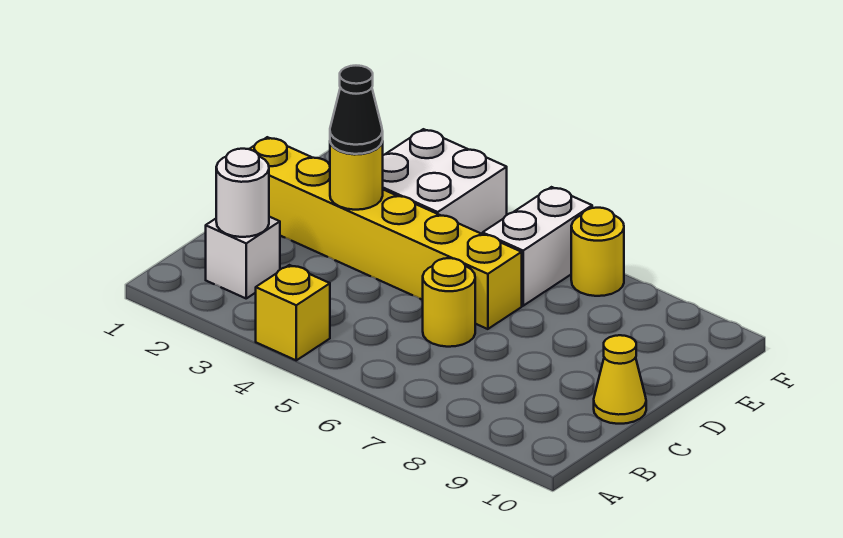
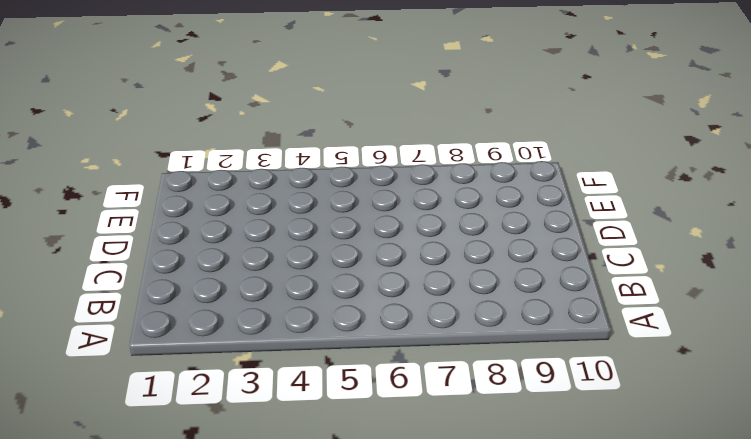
none -> yellow 1x1 brick [256,265,330,360]
none -> white 1x1 brick [206,217,280,298]

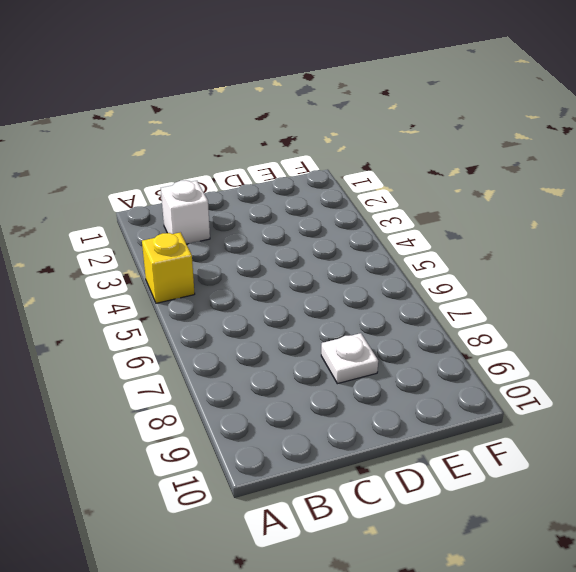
white 1x1 plate [321,333,378,384] -> none
none -> yellow 1x1 round brick [423,258,475,347]
none -> yellow 1x1 cone [594,335,646,424]

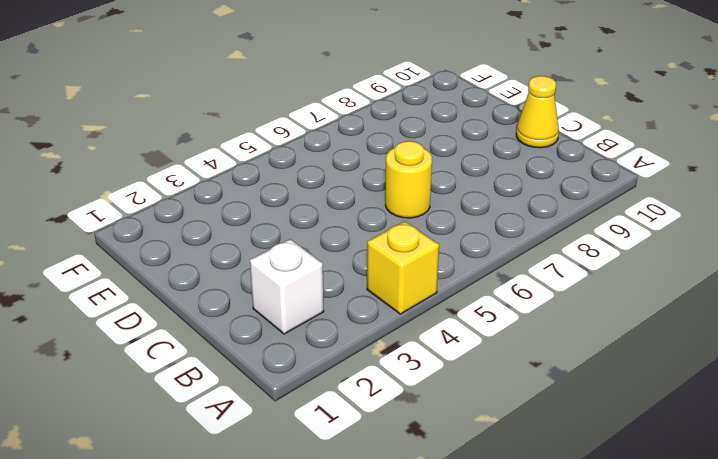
none -> yellow 1x6 brick [250,137,522,329]
none -> white 2x2 brick [383,129,507,234]

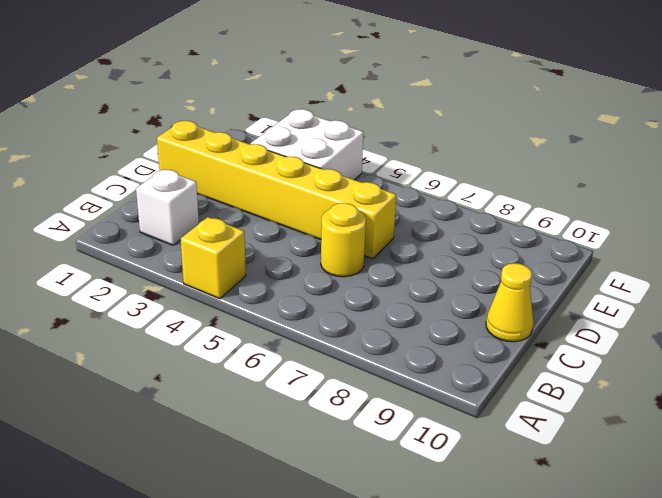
none -> white 1x2 brick [483,187,592,306]
none -> yellow 1x1 round brick [571,208,624,296]

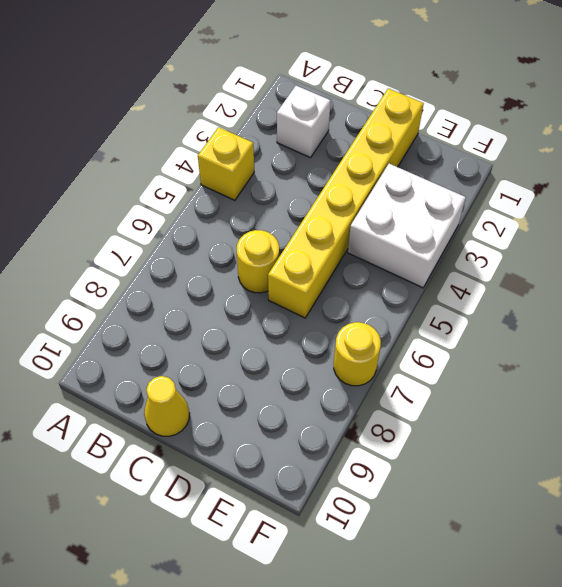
none -> white 1x2 brick [483,187,592,306]
none -> white 1x1 round brick [216,149,269,237]

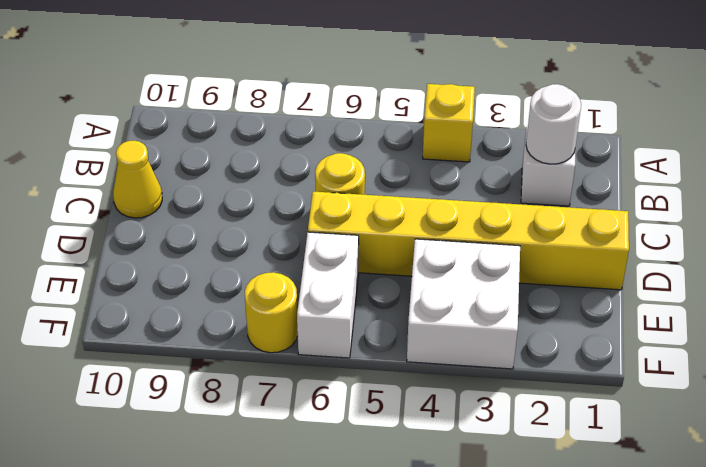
none -> yellow 1x1 round brick [330,141,383,210]
none -> black 1x1 cone [330,66,383,154]

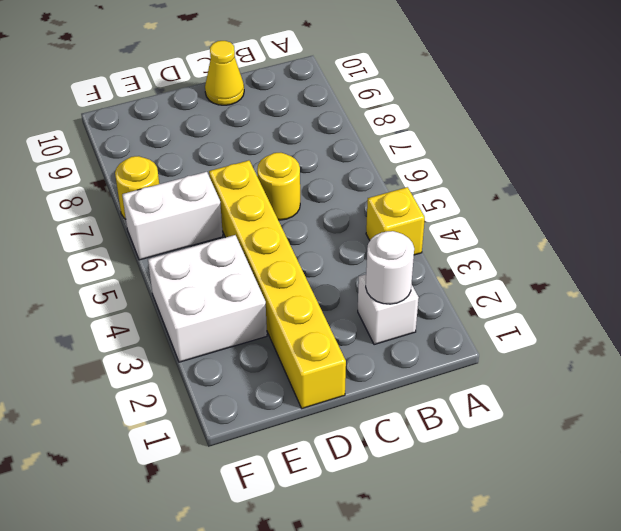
none -> yellow 1x1 round brick [330,141,383,210]
none -> black 1x1 cone [330,66,383,154]

